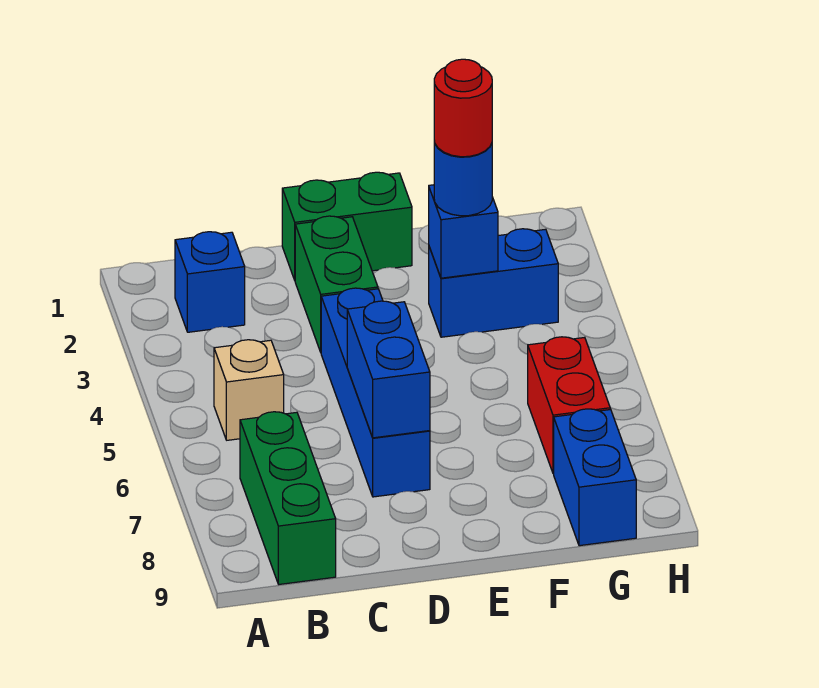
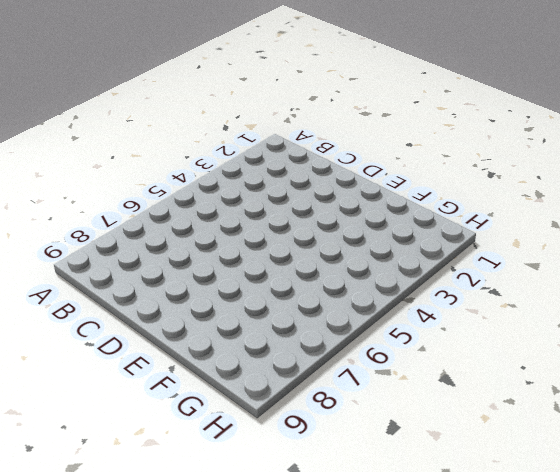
none -> blue 1x1 brick [175,232,245,332]
none -> tan 1x1 brick [214,340,284,440]
none -> green 1x3 brick [240,412,336,584]

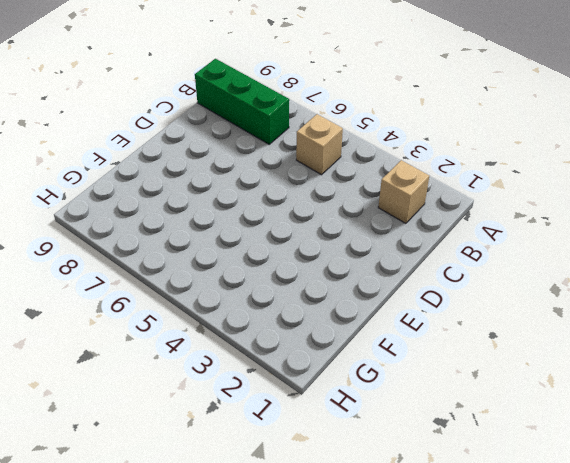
tan 1x1 brick [378,160,429,223] -> blue 1x1 brick [175,232,245,332]
none -> green 1x2 brick [282,172,412,280]
none -> green 1x2 brick [295,216,378,352]
none -> blue 1x4 brick [321,288,430,497]

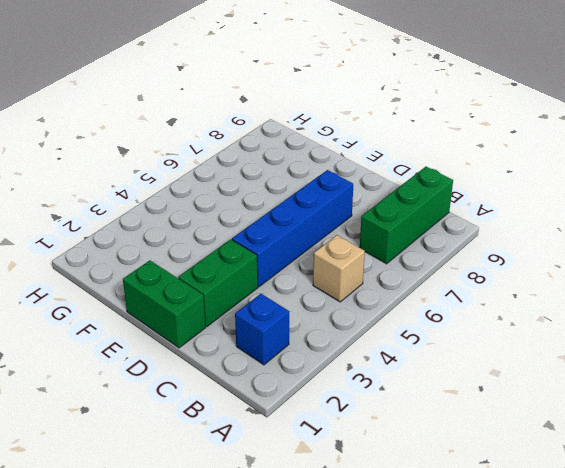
none -> blue 1x2 brick [429,229,558,337]
none -> red 1x2 brick [528,337,610,474]
none -> blue 1x2 brick [554,409,636,546]

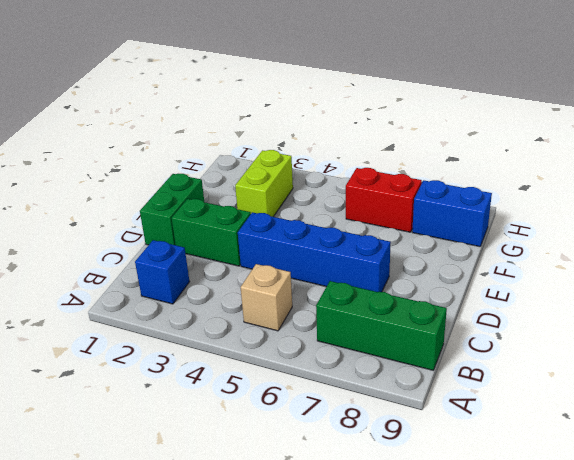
lime 1x2 brick [235,150,293,217] -> blue 1x2 brick [429,229,558,337]
none -> blue 1x2 brick [347,301,430,438]
none -> blue 1x1 brick [429,185,498,278]
none -> blue 1x1 round brick [434,141,492,216]

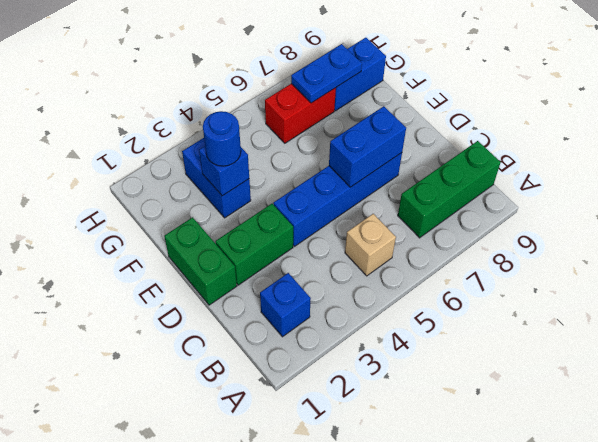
blue 1x2 plate [291,44,362,103] -> none
none -> red 1x1 round brick [434,59,492,157]

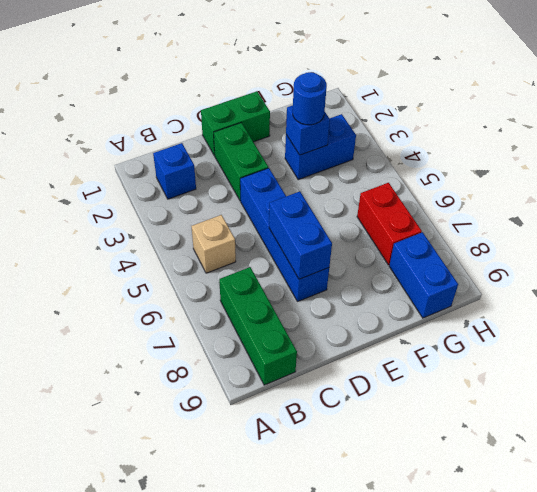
none -> red 1x1 round brick [434,59,492,157]

